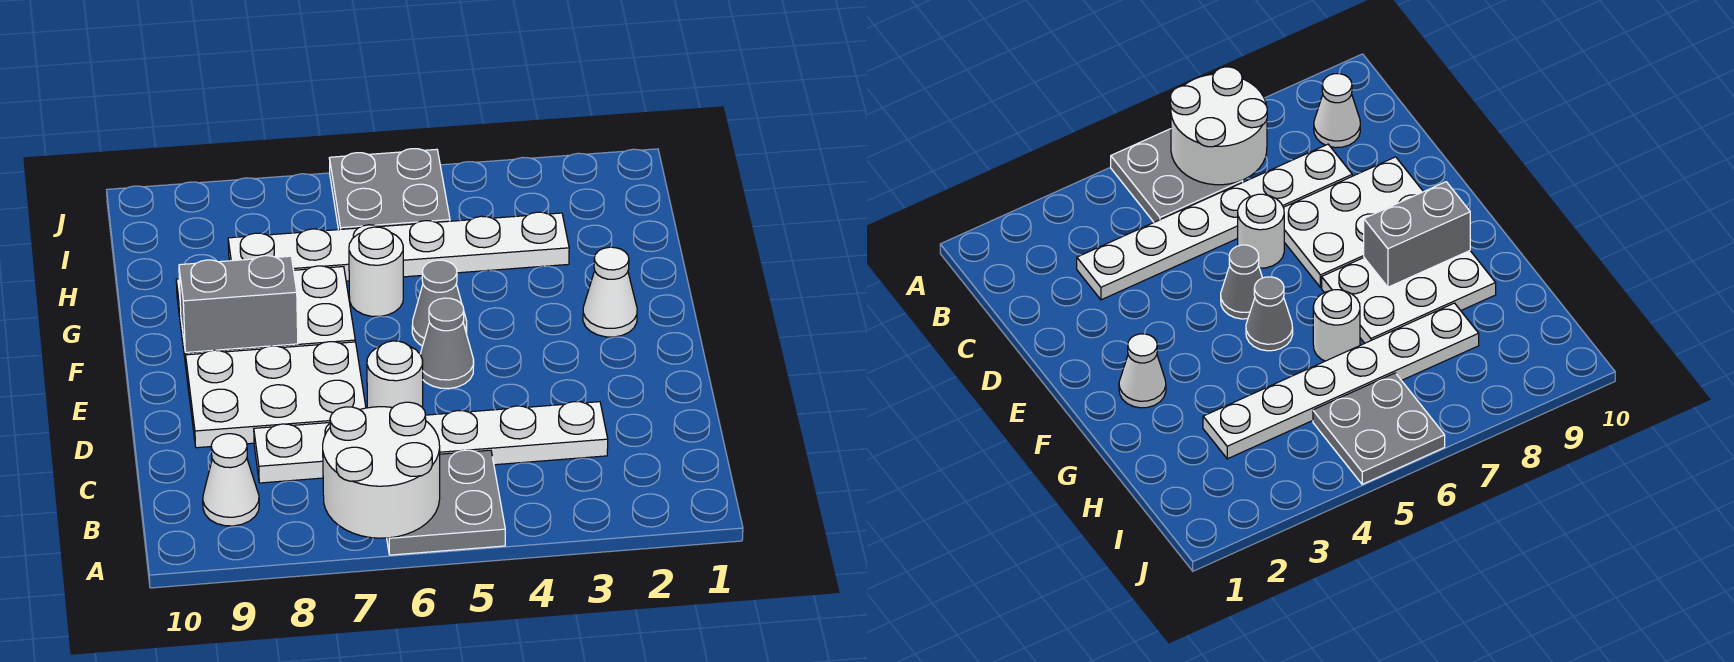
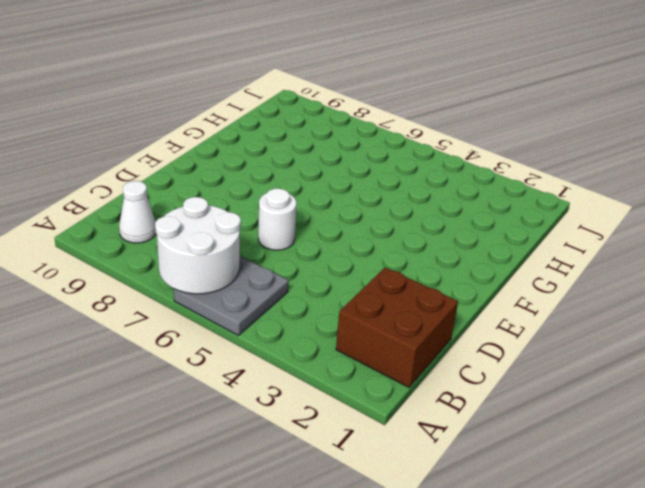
brown 2x2 brick [336,267,458,387] -> none
none -> white 1x6 plate [254,402,608,483]
none -> white 2x3 plate [186,342,366,448]
none -> grey 1x1 cone [420,298,474,389]

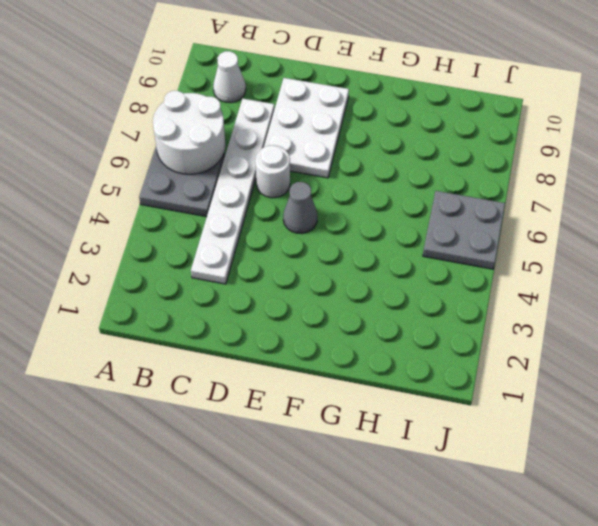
none -> white 1x1 cone [583,247,637,337]
none -> grey 1x1 cone [412,260,467,346]
none -> white 2x3 plate [176,266,355,366]

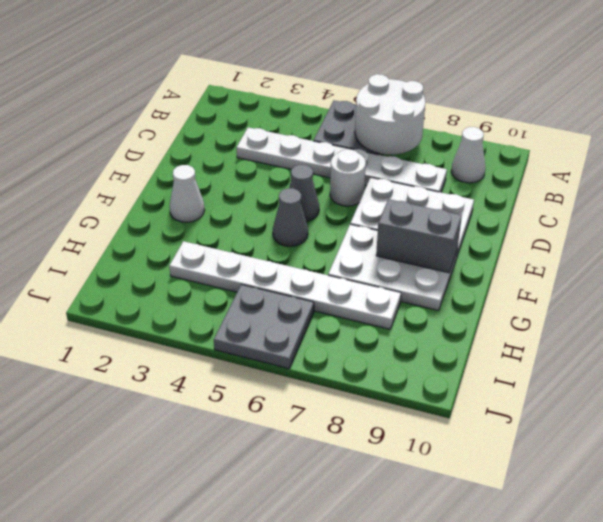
none -> white 1x1 round brick [349,227,403,317]

